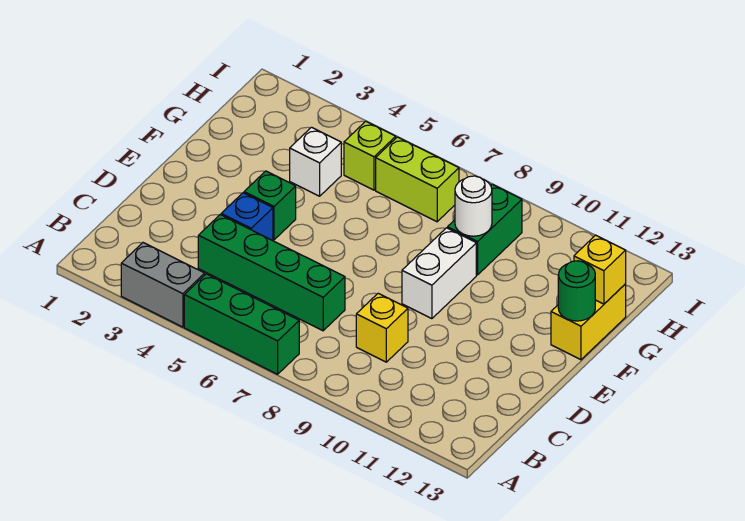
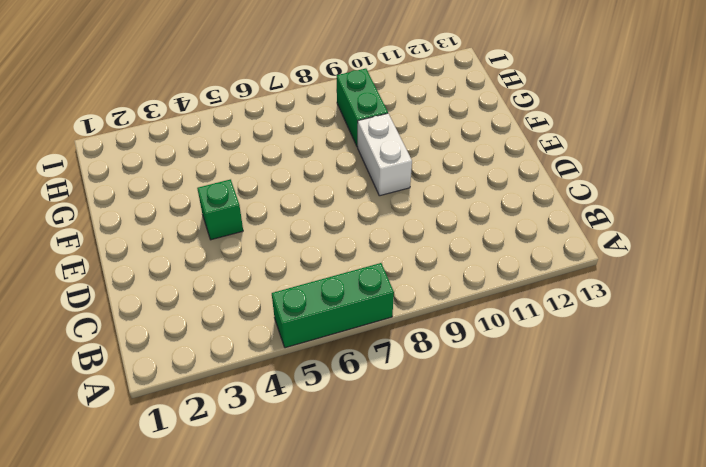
none -> grey 1x2 brick [121,243,205,327]
none -> green 1x4 brick [198,215,345,331]
none -> yellow 1x1 brick [356,293,408,362]

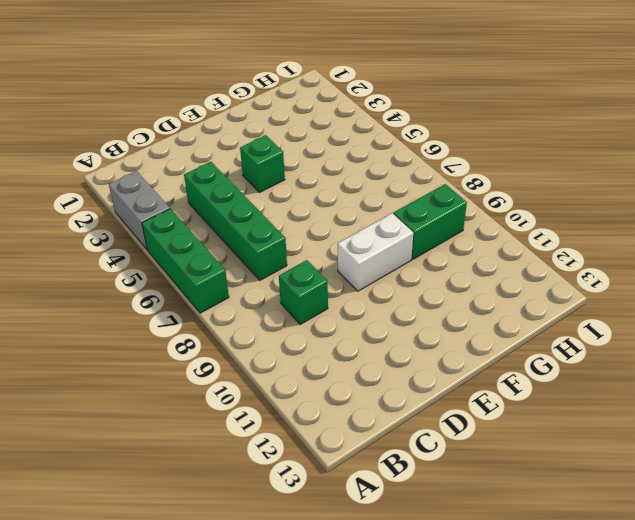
green 1x1 brick [279,260,328,324] -> yellow 1x1 brick [356,293,408,362]
none -> blue 1x1 brick [221,193,273,241]
none -> yellow 1x2 brick [551,284,626,360]
none -> white 1x1 brick [290,127,341,196]

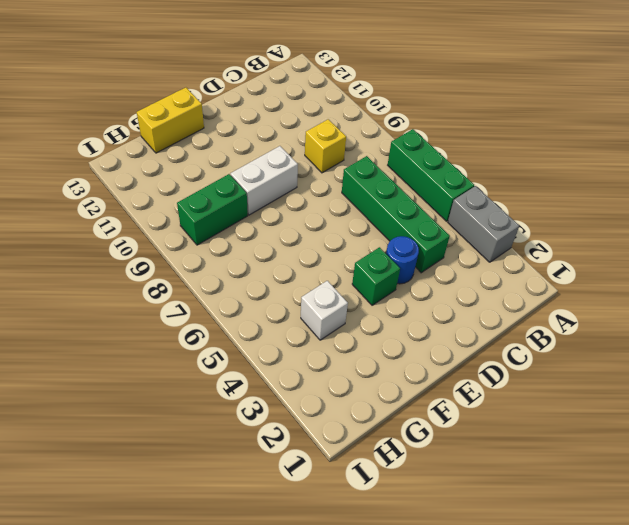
blue 1x1 round brick [386,236,419,284] -> blue 1x1 brick [221,193,273,241]
none -> lime 1x1 brick [344,121,396,190]
none -> lime 1x2 brick [376,137,459,222]
none -> green 1x1 round brick [558,261,595,321]

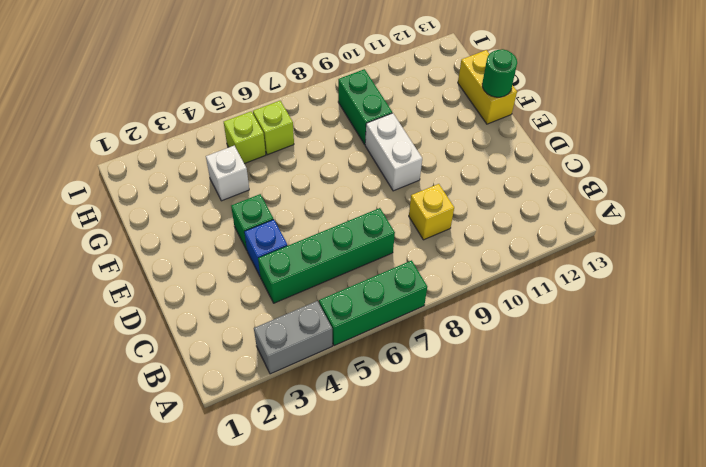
lime 1x1 brick [253,101,294,155] -> lime 1x2 brick [376,137,459,222]
none -> white 1x1 round brick [455,176,492,236]
none -> yellow 1x1 brick [574,235,626,304]

